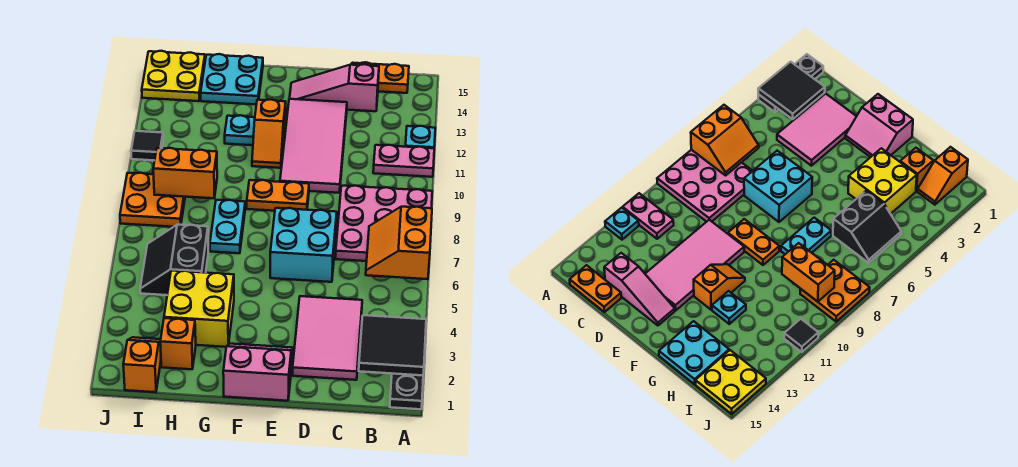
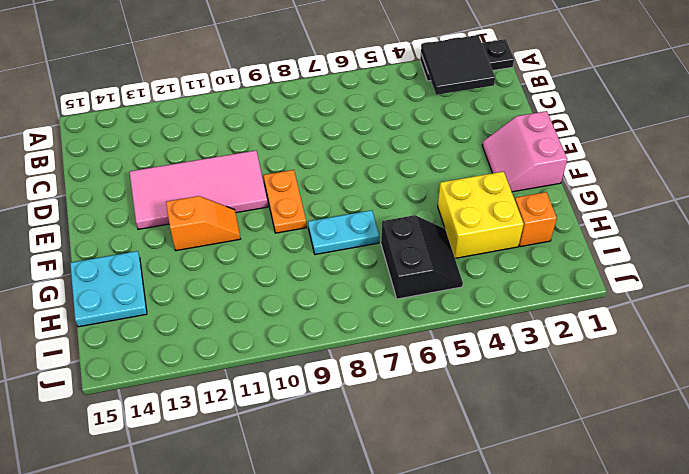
black 2x2 slope [381,215,463,299] -> black 2x2 slope turned to [140,225,208,295]
none -> pink 3x3 plate [336,186,432,261]
none -> pink 1x2 plate [373,145,434,177]
none -> cyan 1x1 plate [406,126,435,148]

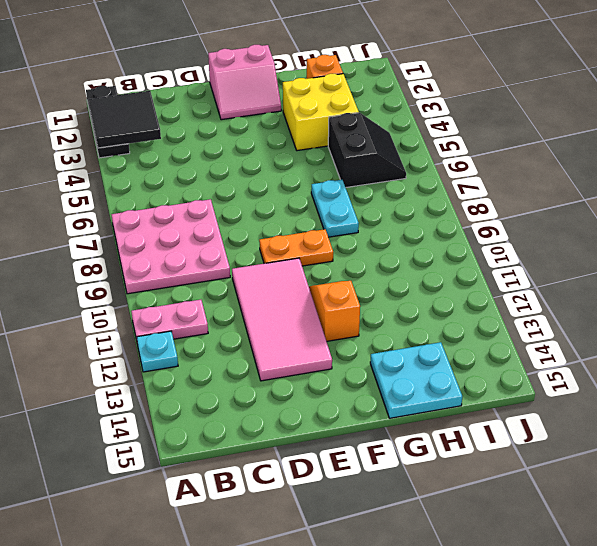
none -> orange 1x2 plate [352,62,409,93]
none -> pink 2x3 tile [292,296,362,380]
none -> pink 1x3 slope [290,64,379,111]

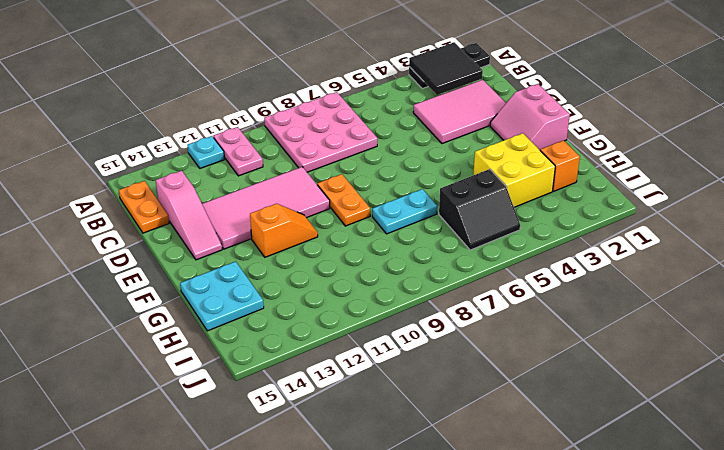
none -> cyan 2x2 brick [270,208,337,282]
none -> cyan 1x1 plate [225,115,255,145]
none -> orange 1x2 slope [123,337,161,392]

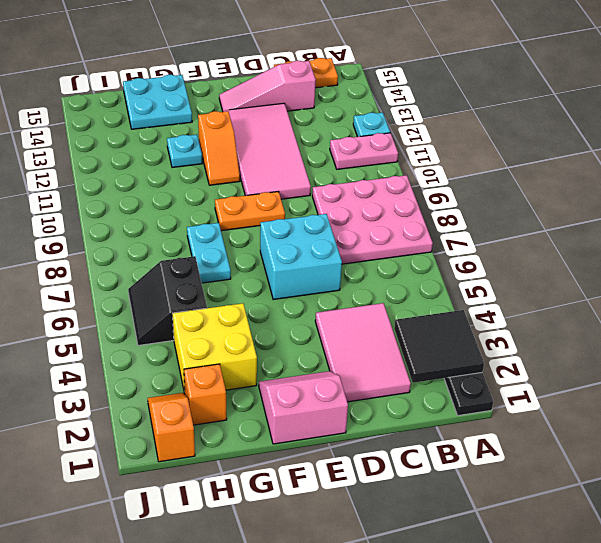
none -> orange 2x2 plate [120,173,185,227]
none -> yellow 2x2 plate [142,51,205,101]
none -> black 1x1 tile [131,131,163,161]

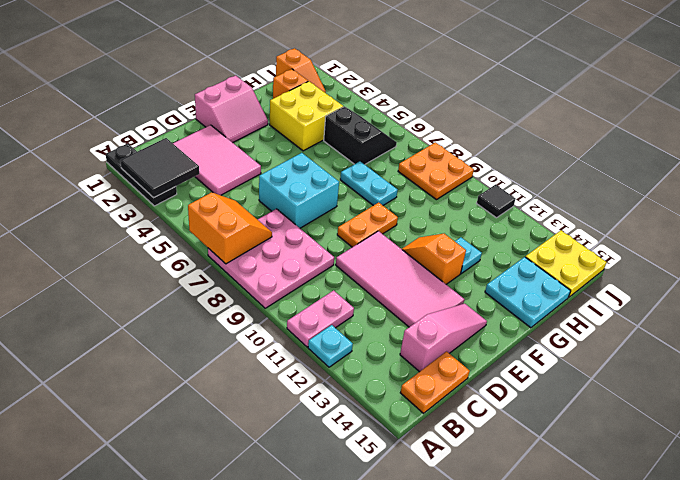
none -> orange 1x2 brick [153,148,217,198]

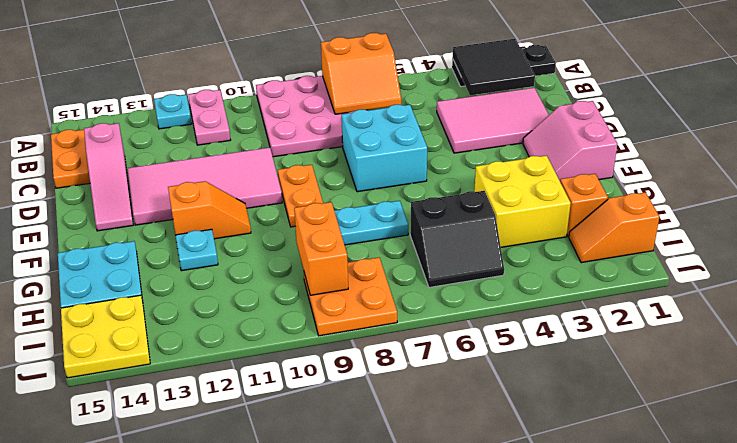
none -> black 1x1 tile [131,131,163,161]

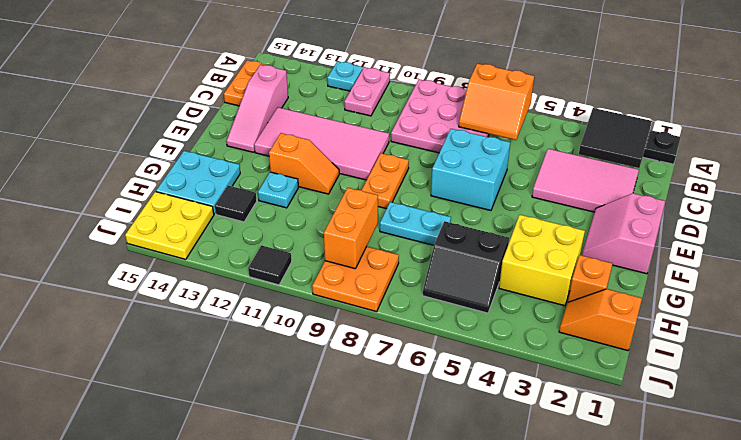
black 1x1 tile [215,186,257,222] -> none

